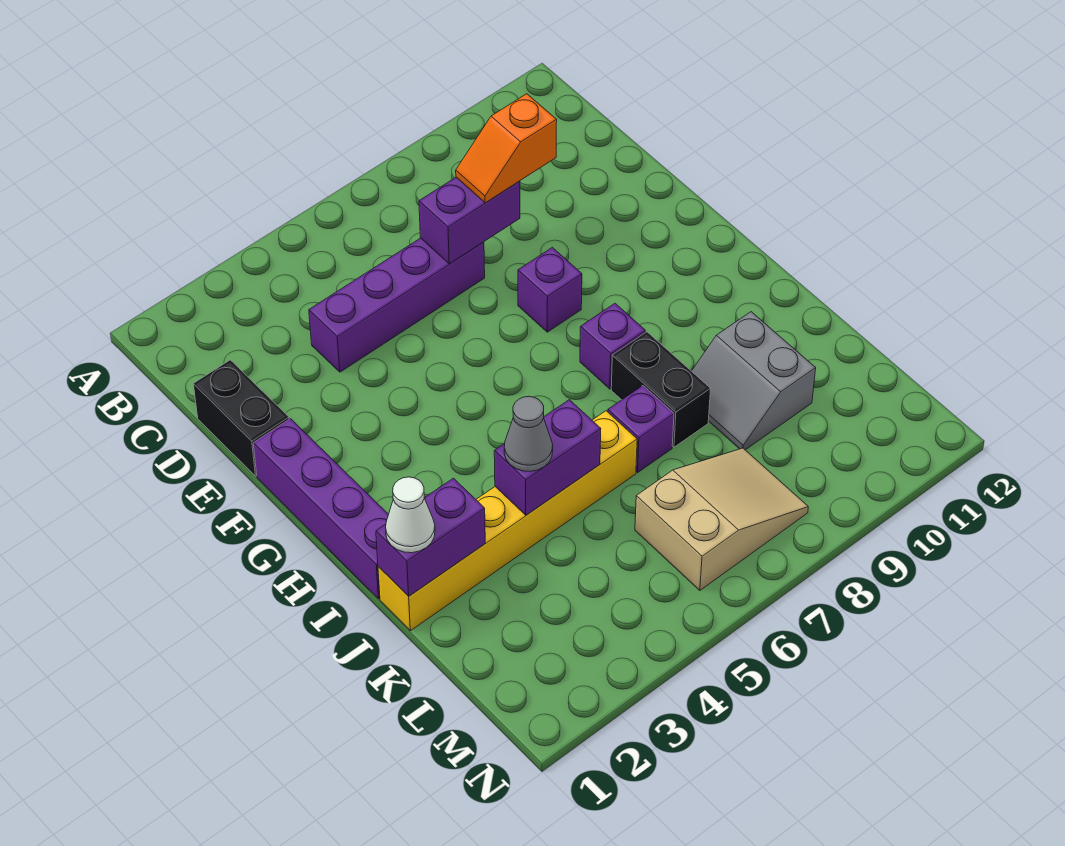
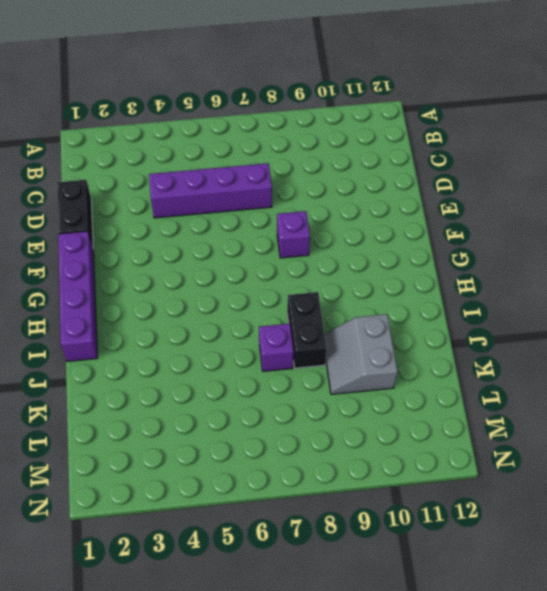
none -> purple 1x1 brick [580,304,645,389]
none -> yellow 1x6 brick [378,411,637,631]
none -> tan 2x3 slope [635,448,808,590]

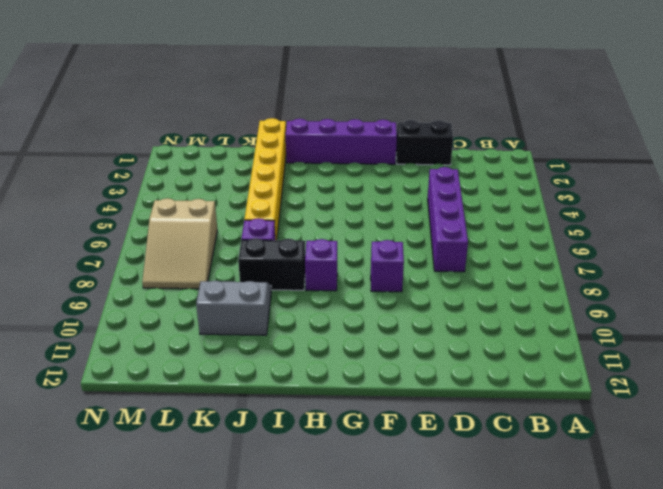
none -> purple 1x2 brick [419,177,520,264]
none -> purple 1x2 brick [376,478,485,596]
none -> purple 1x2 brick [494,400,601,515]

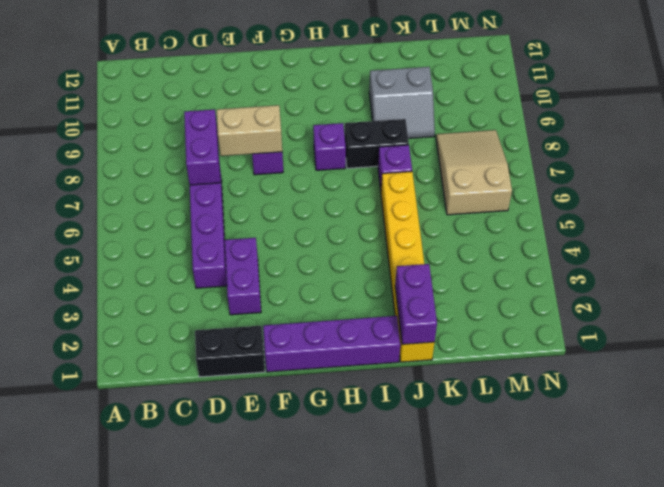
purple 1x2 brick [225,238,261,315] -> purple 1x2 brick moved to [494,400,601,515]
tan 1x2 brick [217,105,282,156] -> none
none -> orange 1x2 slope [456,94,557,203]
none -> white 1x1 cone [386,477,435,553]
none -> grey 1x1 cone [504,396,553,471]

